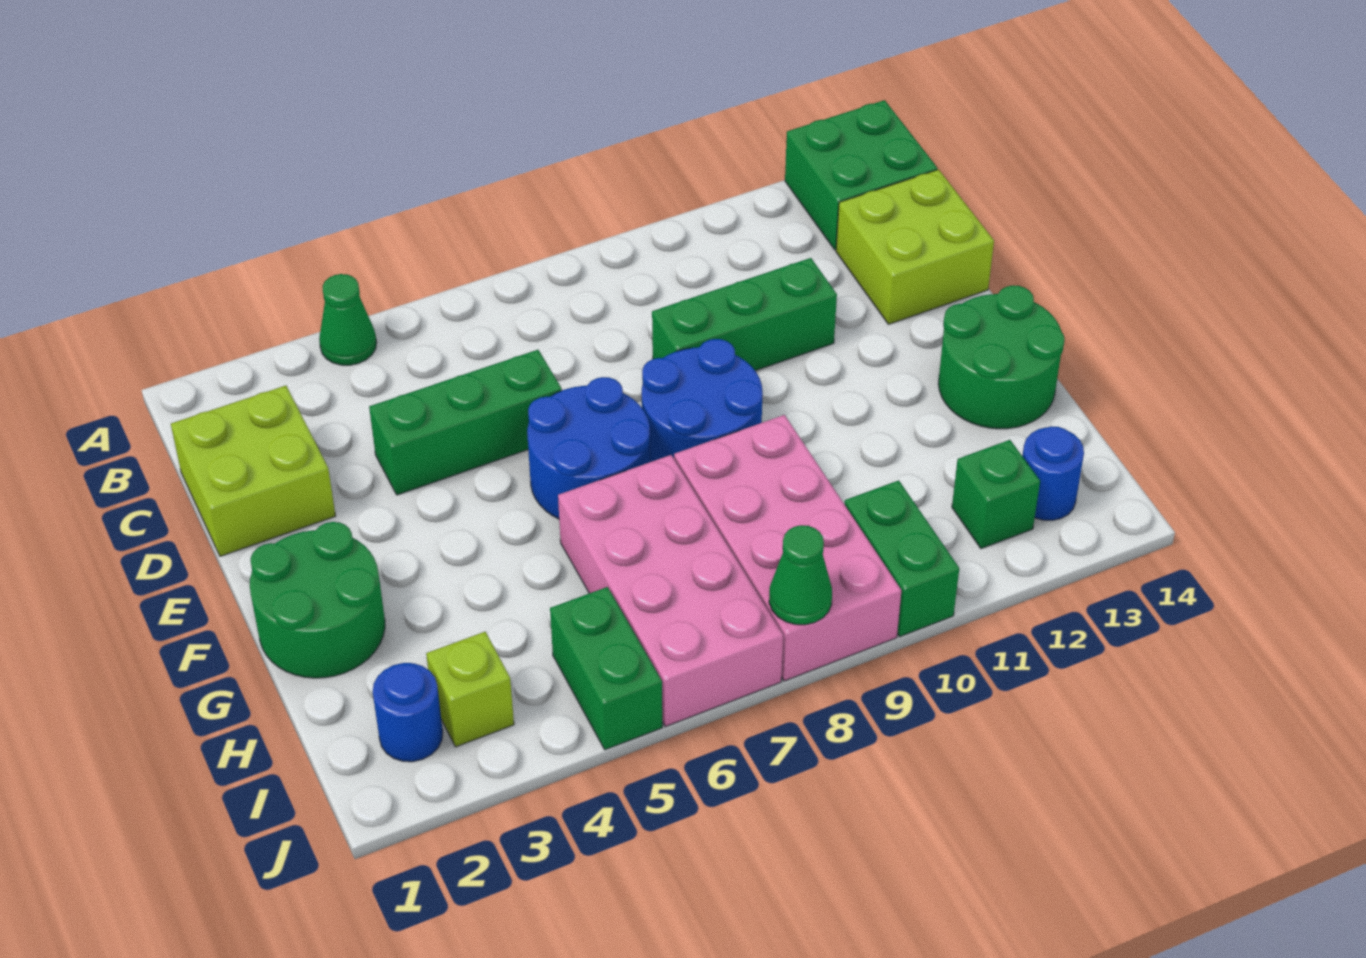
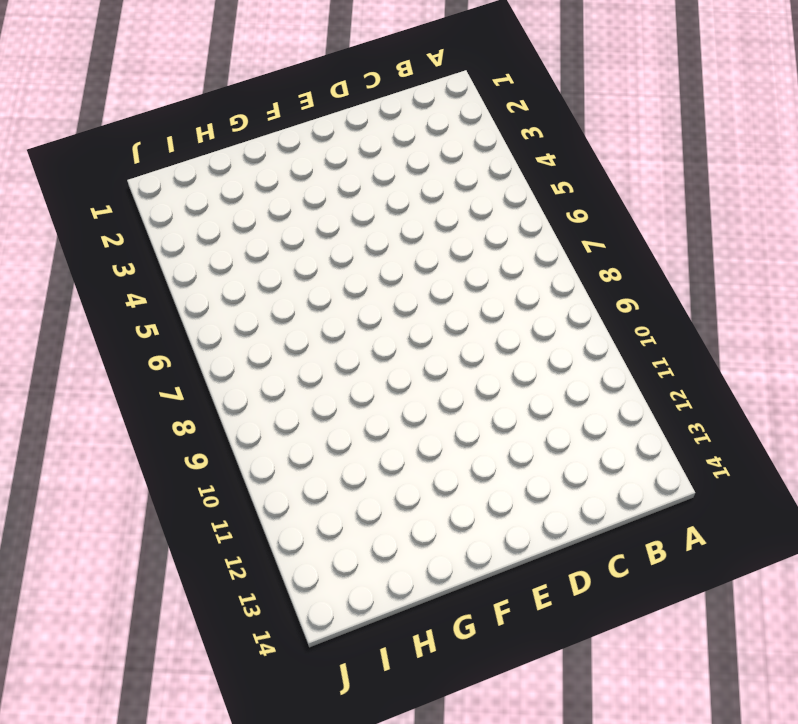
none -> green 1x1 cone [319,274,377,365]
none -> green 2x2 brick [785,100,937,250]
none -> lime 2x2 brick [171,386,336,556]

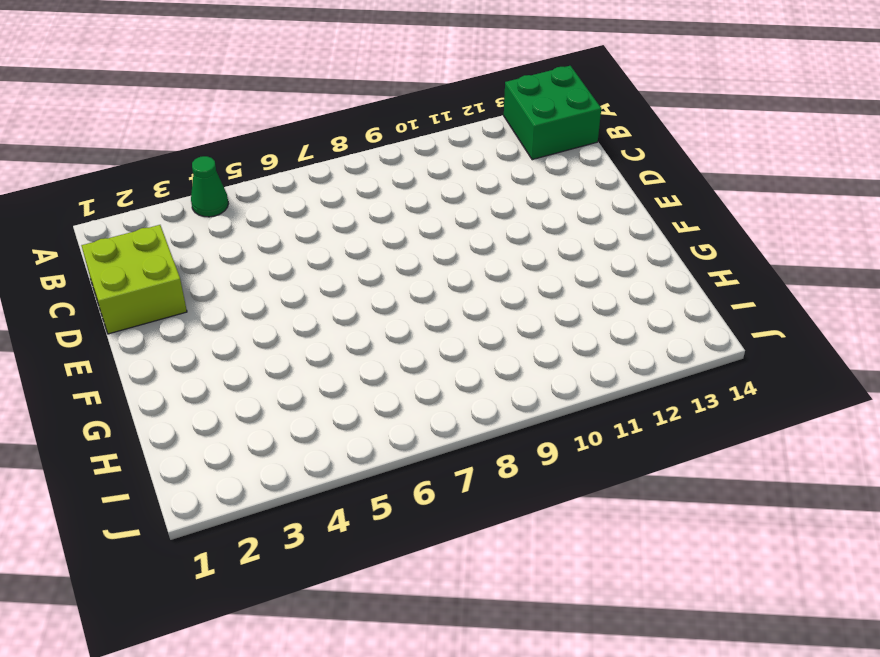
none -> lime 2x2 brick [836,170,994,324]
none -> green 1x3 brick [369,350,562,495]
none -> green 1x3 brick [652,258,837,371]

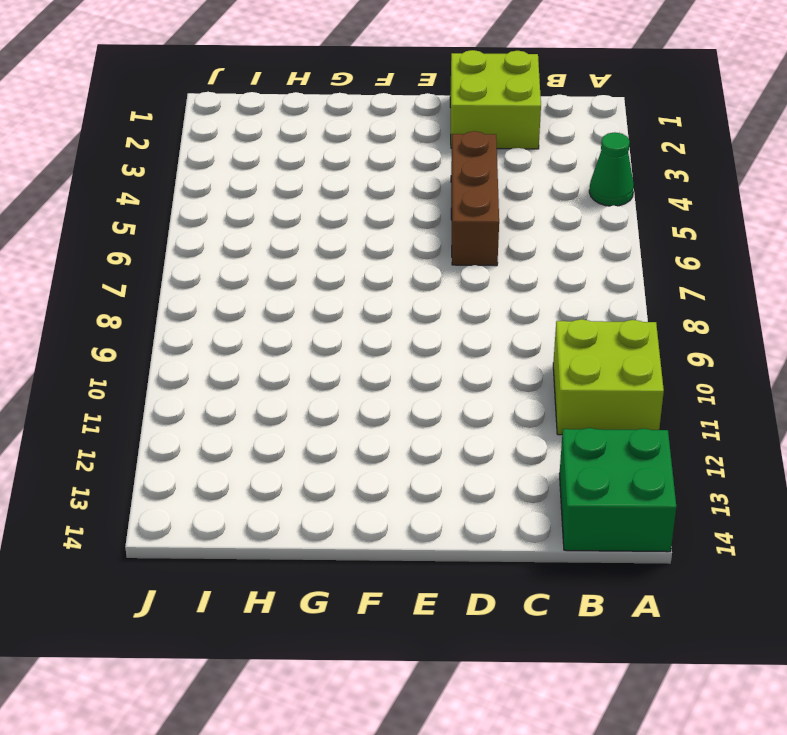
lime 2x2 brick [553,319,664,435] -> lime 2x2 brick moved to [836,170,994,324]
brown 1x3 brick [451,131,499,266] -> green 1x3 brick [369,350,562,495]
none -> green 1x3 brick [652,258,837,371]
none -> blue 2x2 round brick [527,377,650,519]
none -> blue 2x2 round brick [642,339,763,462]

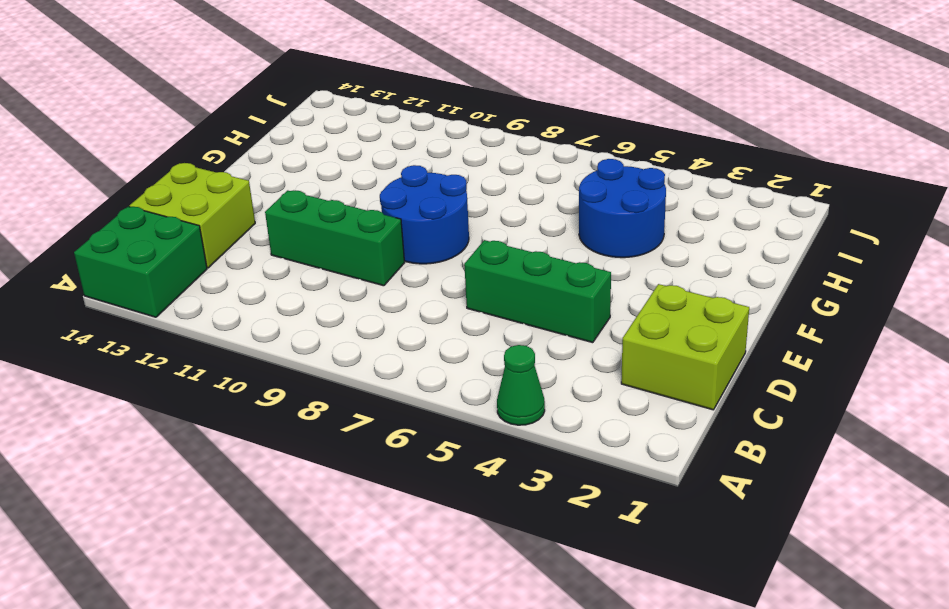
blue 2x2 round brick [579,159,666,258] -> blue 2x2 round brick moved to [527,377,650,519]
none -> green 2x2 round brick [250,522,385,678]
none -> green 2x2 round brick [938,285,1065,429]
none -> pink 2x4 brick [558,455,783,726]

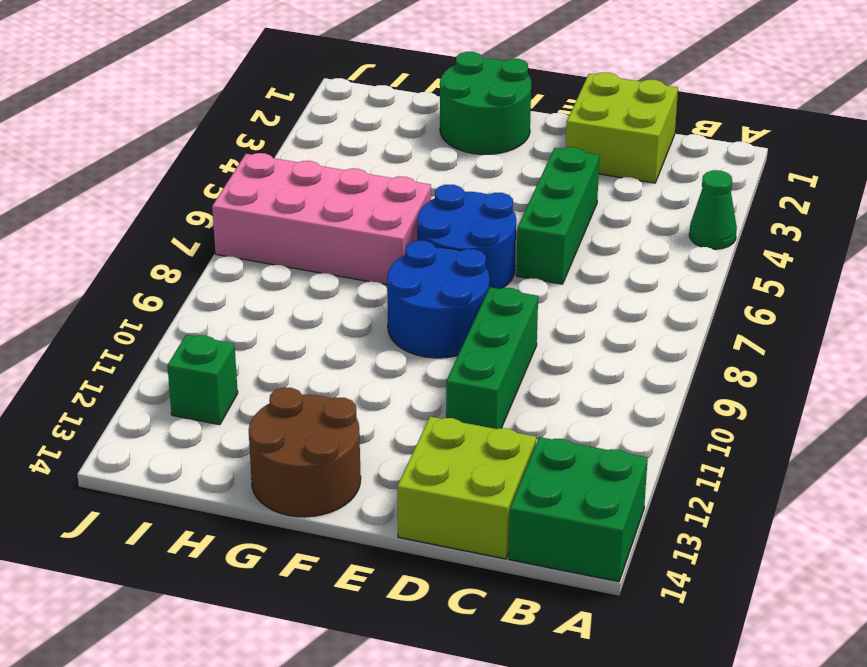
brown 2x2 round brick [249,388,361,517] -> green 2x2 round brick [938,285,1065,429]
none -> pink 2x4 brick [674,415,902,681]
none -> blue 1x1 round brick [373,663,443,762]
none -> lime 1x1 brick [426,632,514,747]

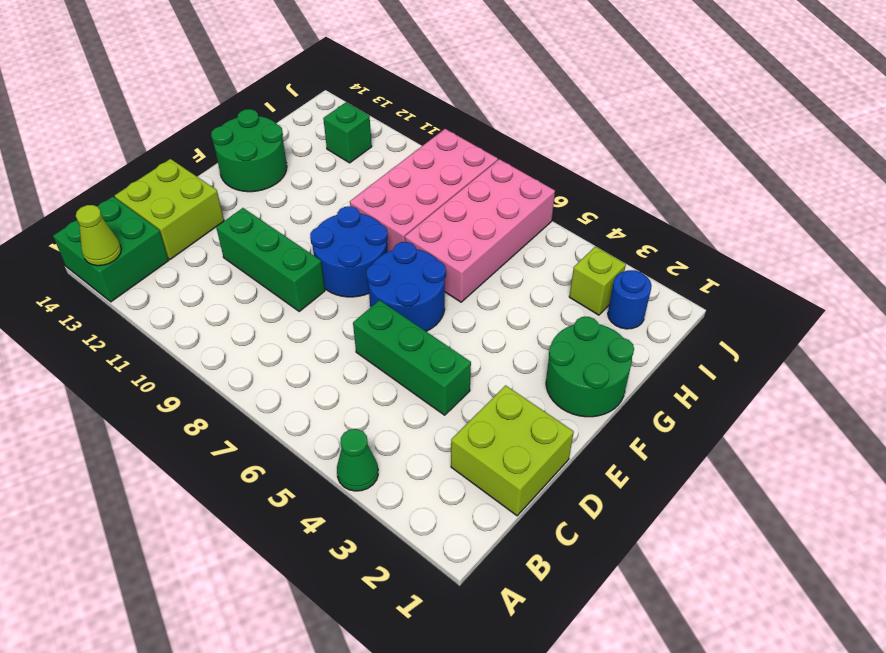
lime 1x1 cone [76,205,121,266] -> none
none -> green 1x2 brick [550,587,662,750]
none -> green 1x2 brick [845,480,959,636]
none -> blue 1x1 round brick [1022,426,1084,520]

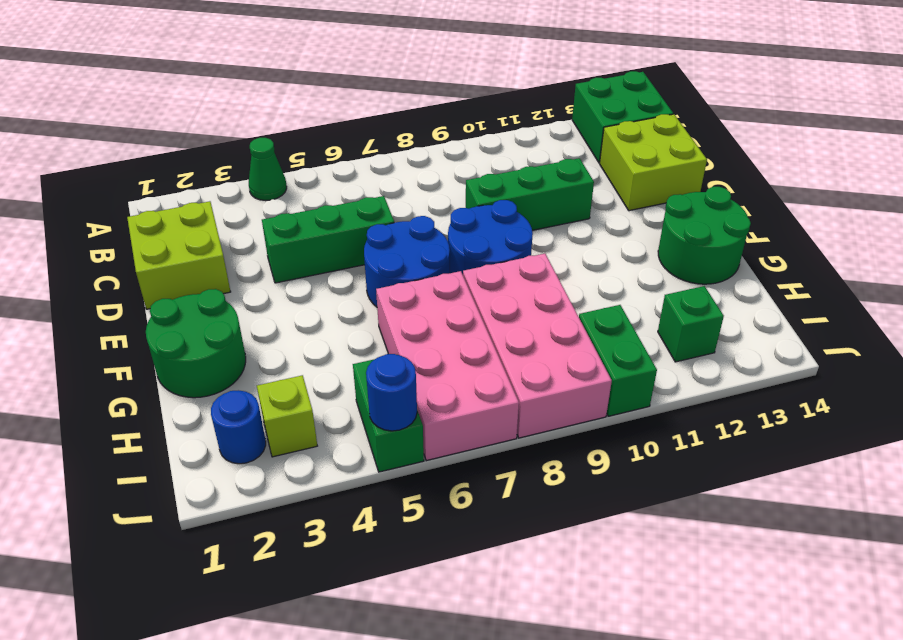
blue 1x1 round brick [366,354,417,431] -> blue 1x1 round brick moved to [1022,426,1084,520]
none -> green 1x1 cone [769,525,832,625]

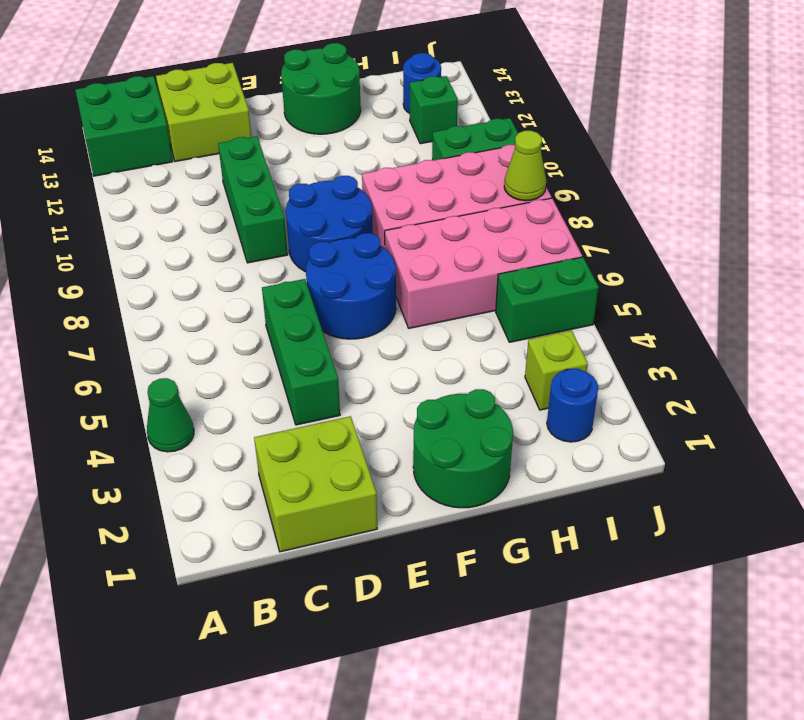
lime 1x1 cone [504,131,546,201] -> green 1x1 cone [769,525,832,625]

